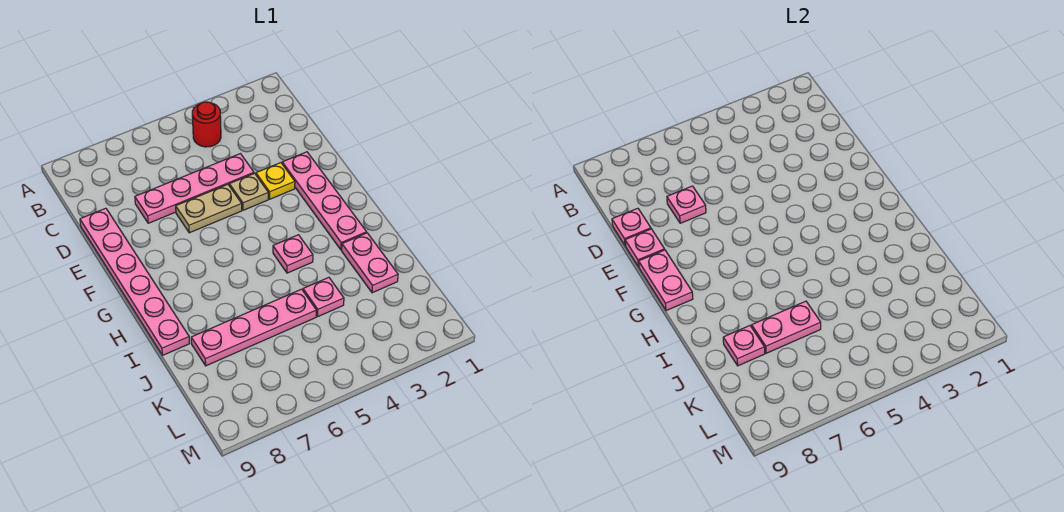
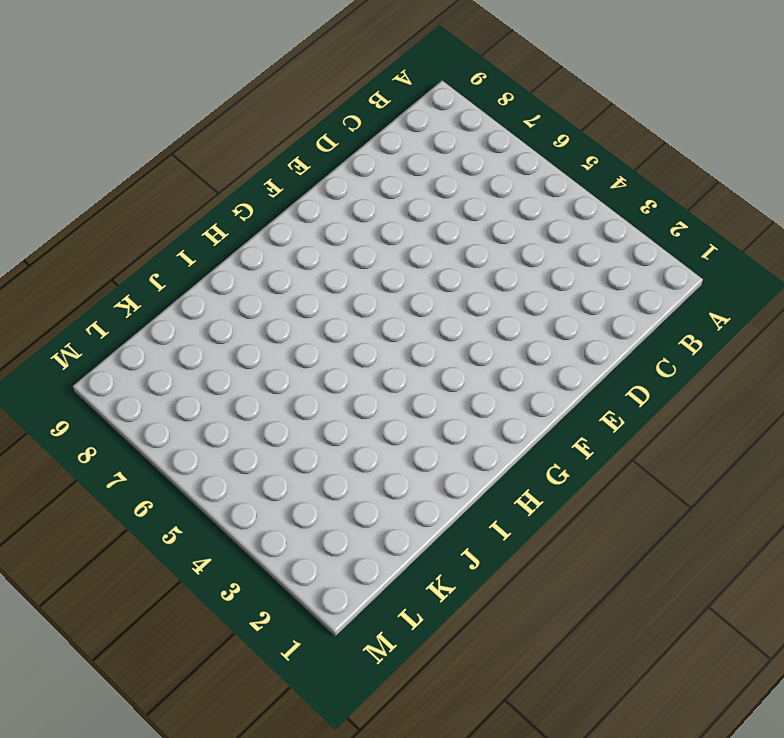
none -> red 1x1 round brick [192,102,221,147]
none -> pink 1x4 plate [135,154,254,223]
none -> pink 1x6 plate [80,208,190,355]

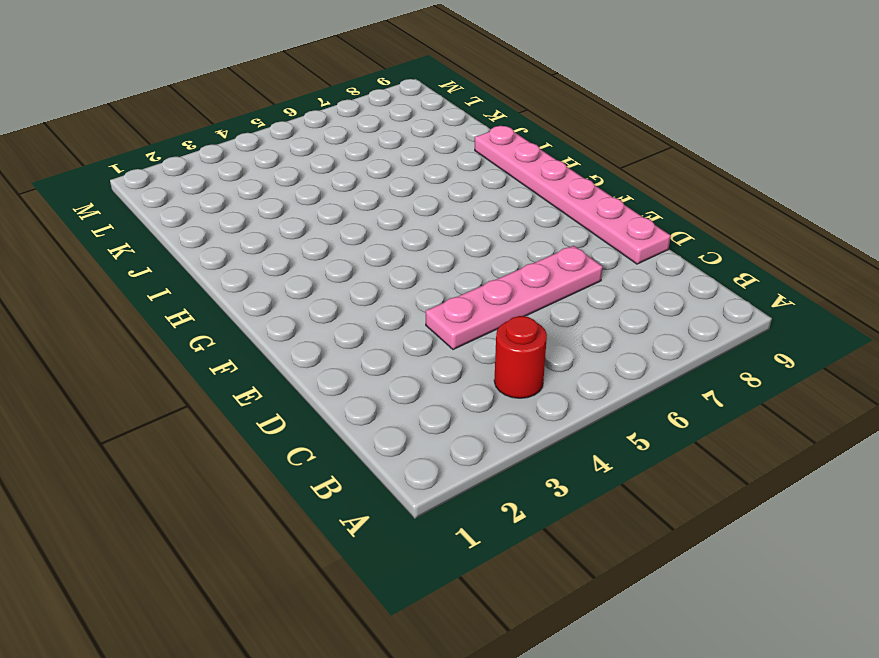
none -> pink 1x4 plate [282,152,367,250]
none -> yellow 1x1 plate [256,163,295,199]
none -> tan 1x1 plate [229,173,268,210]

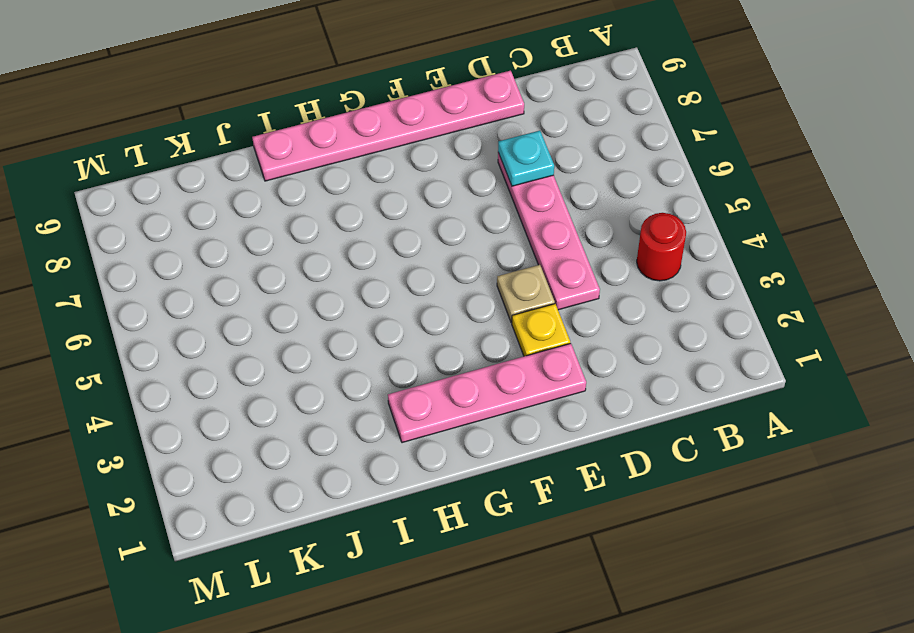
cyan 1x1 plate [498,131,554,186] -> pink 1x1 plate [667,186,706,223]
none -> tan 1x2 plate [176,184,242,233]
none -> pink 1x1 plate [273,235,313,273]
none -> pink 1x2 plate [342,233,398,293]

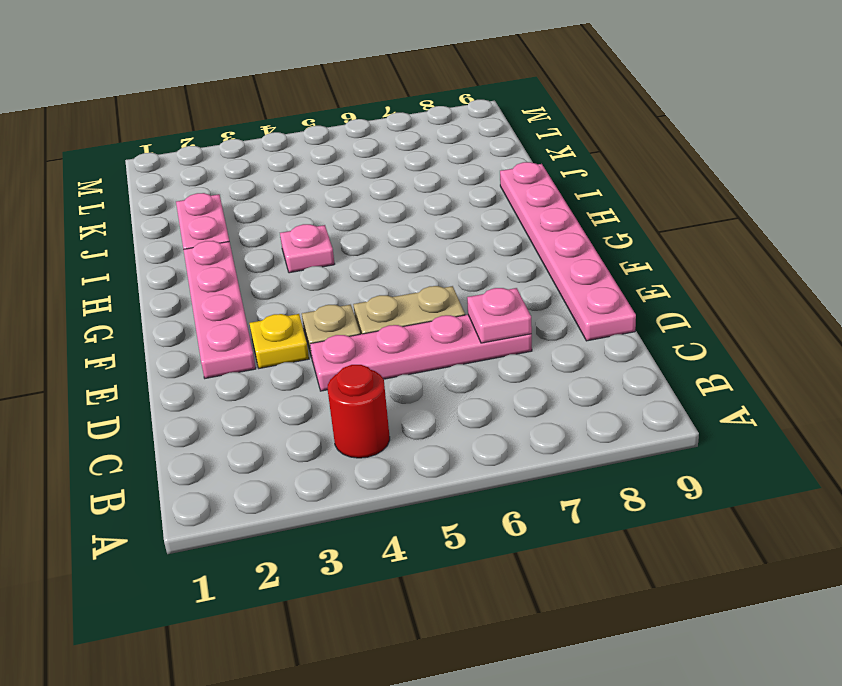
none -> pink 1x1 plate [303,277,344,316]
none -> pink 1x4 plate [191,289,316,366]
none -> pink 1x1 plate [612,208,651,246]

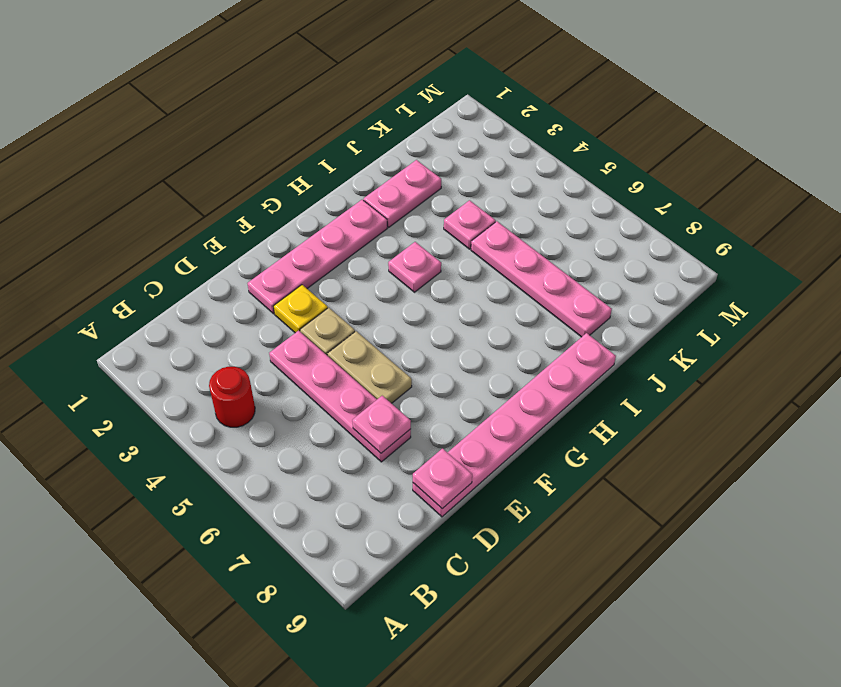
none -> pink 1x1 plate [625,229,665,267]
none -> pink 1x2 plate [639,250,693,311]
none -> pink 1x2 plate [752,301,821,353]

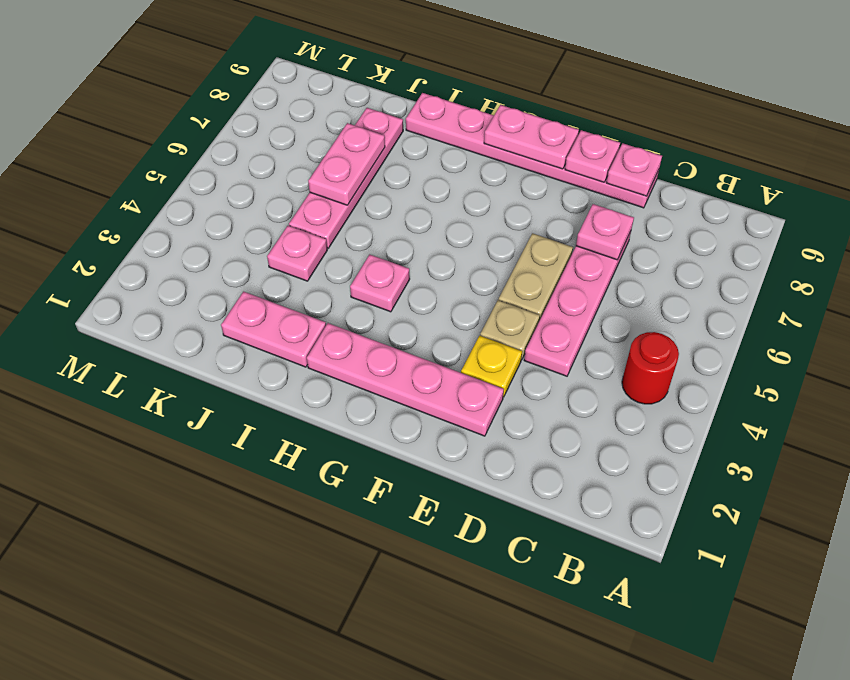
none -> pink 1x1 plate [723,326,765,366]

